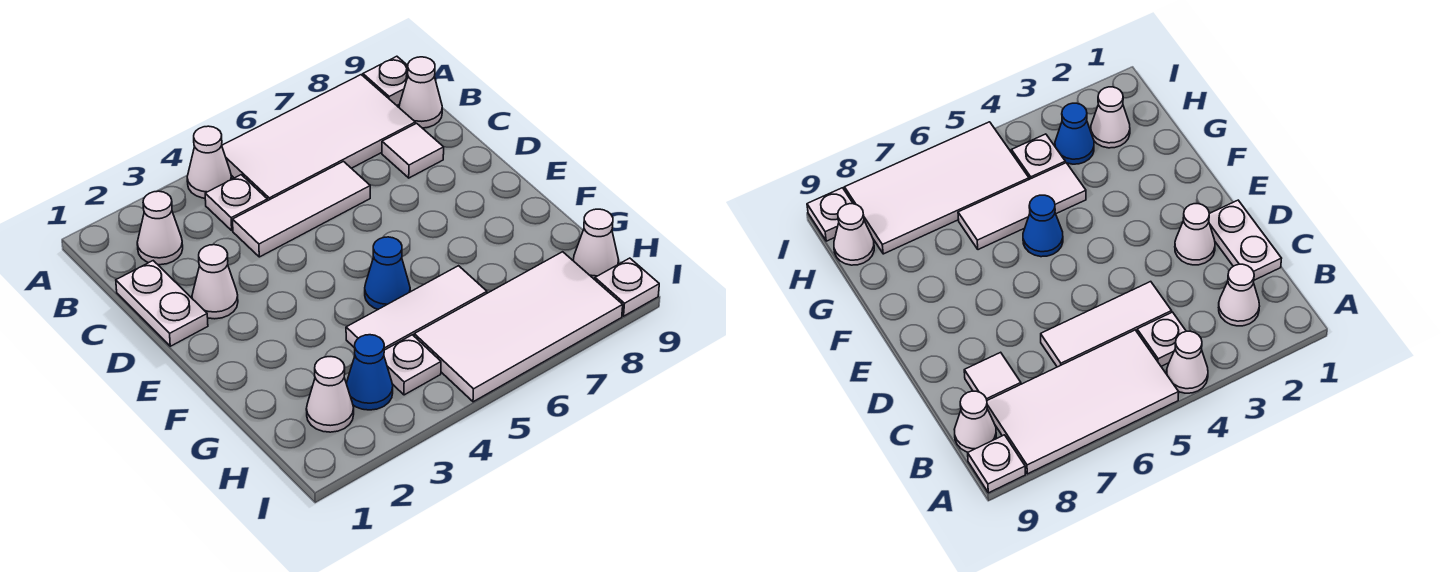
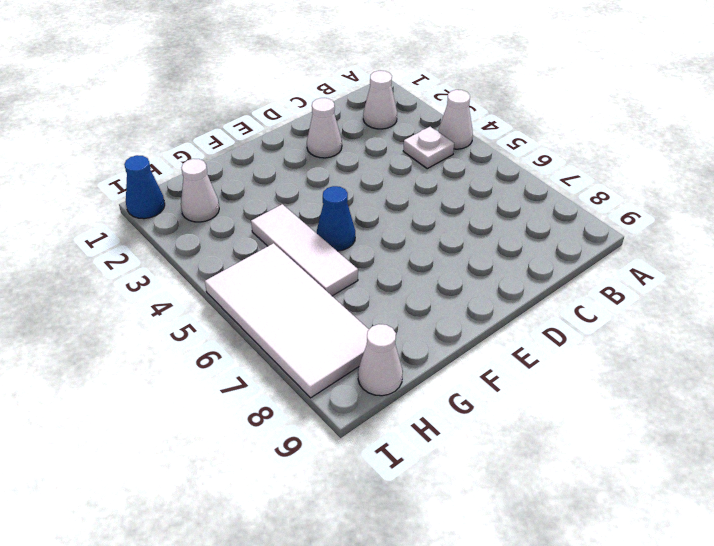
blue 1x1 cone [124,155,165,219] -> blue 1x1 cone moved to [346,335,393,410]
none -> white 2x4 tile [222,75,415,201]
none -> white 1x1 plate [363,56,408,105]
none -> white 1x1 cone [399,57,442,128]

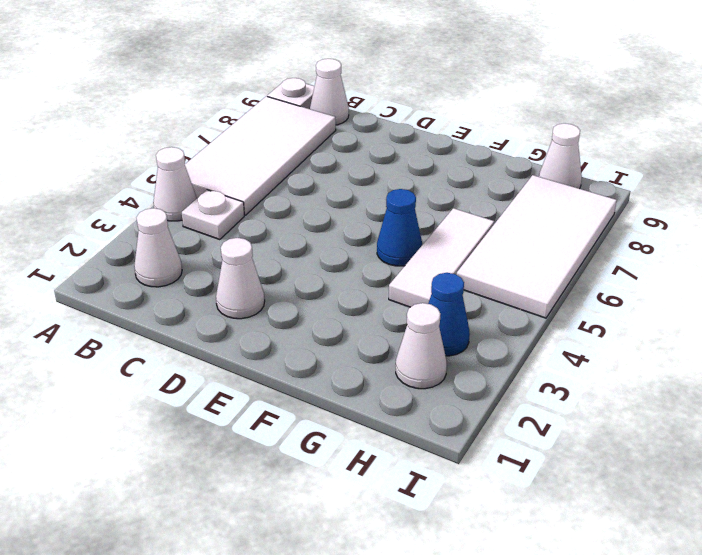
none -> white 1x2 plate [116,261,208,346]
none -> white 1x3 tile [233,161,370,257]
none -> white 1x1 tile [382,123,444,178]

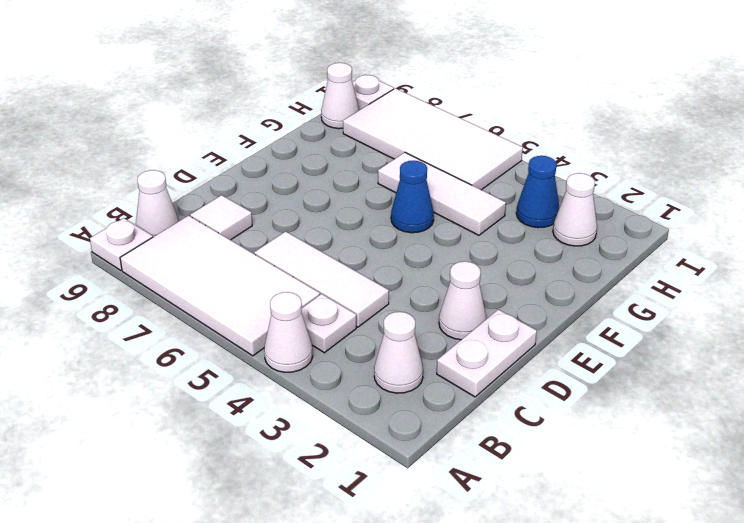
none -> white 1x1 plate [384,335,441,395]

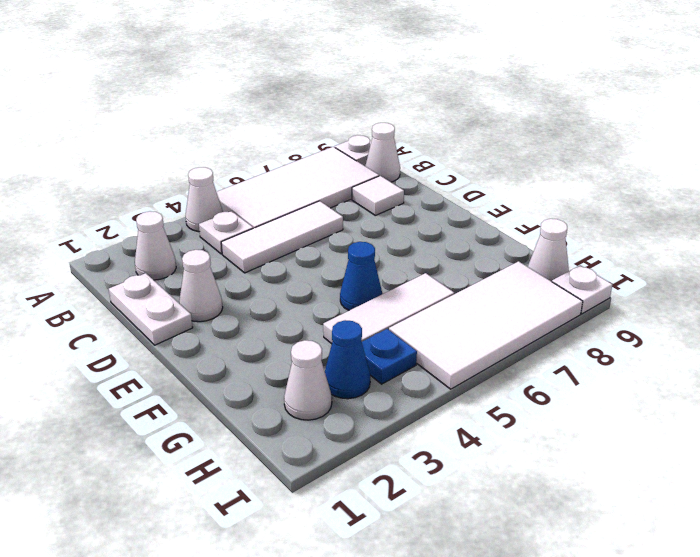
blue 1x1 plate [362,329,417,384] -> white 1x1 plate [384,335,441,395]

